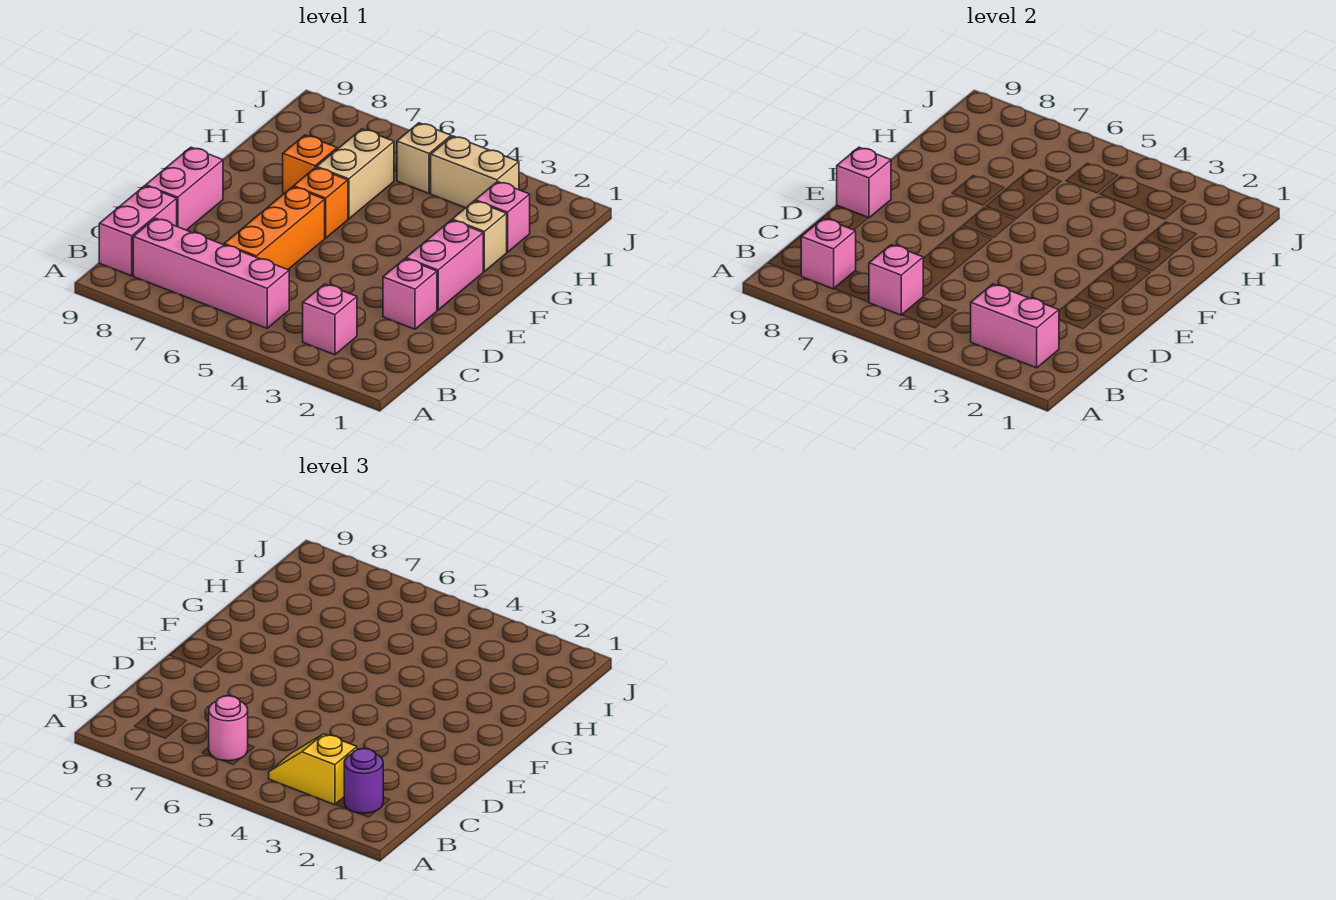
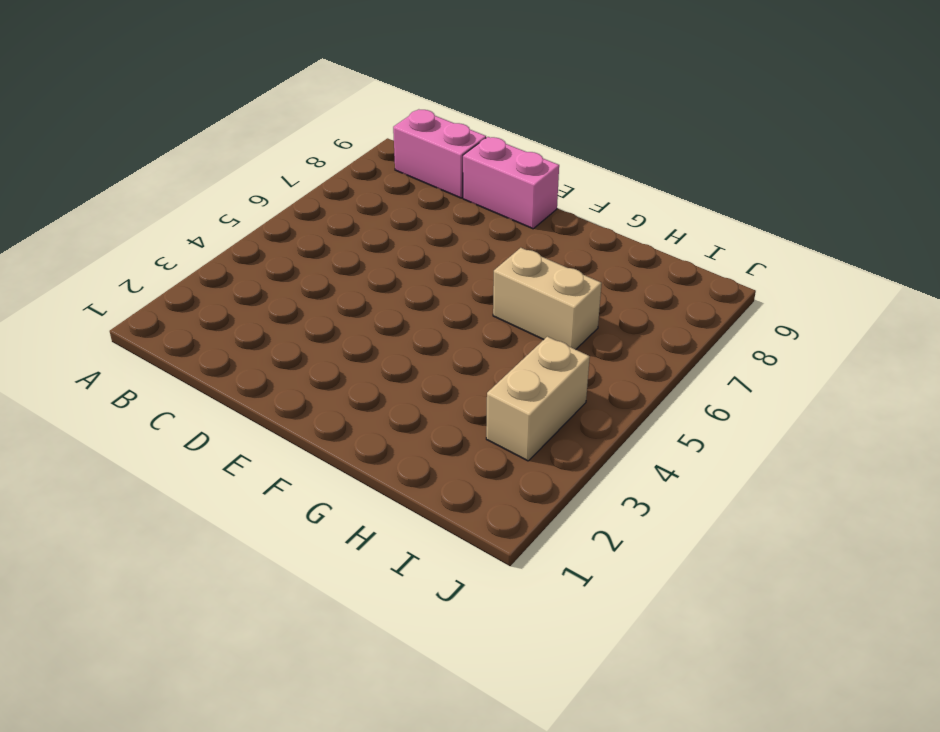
none -> pink 1x1 brick [303,284,357,355]
none -> pink 1x4 brick [133,218,289,328]
none -> orange 1x3 brick [224,187,325,269]

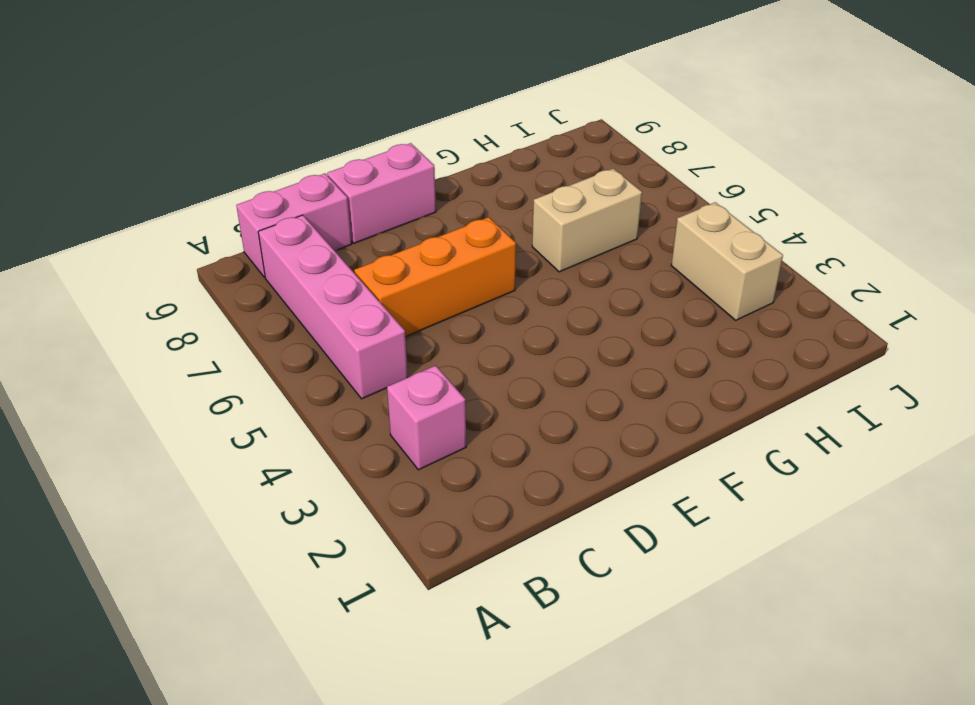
none -> pink 1x1 brick [383,259,437,329]
none -> pink 1x2 brick [406,220,483,310]
none -> orange 1x1 brick [294,167,348,238]

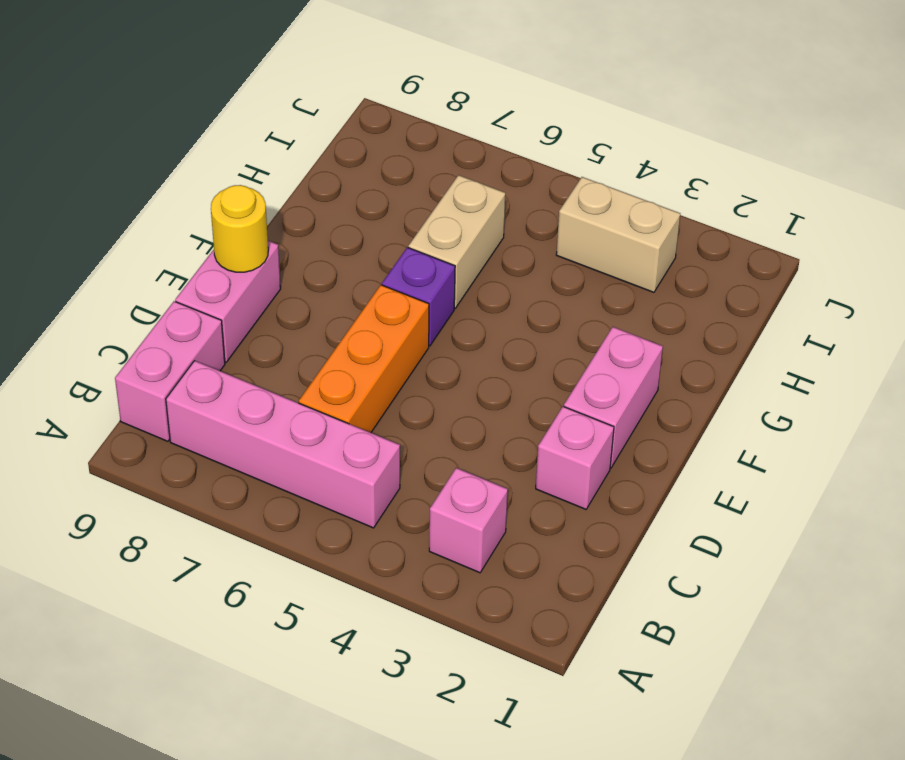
yellow 1x1 round brick [211,185,268,272] -> pink 1x1 brick [837,147,891,218]
purple 1x1 brick [382,247,455,346] -> orange 1x1 brick [294,167,348,238]
none -> tan 1x1 brick [452,201,507,271]
none -> orange 1x1 brick [283,135,337,194]
none -> pink 1x1 brick [475,182,530,252]

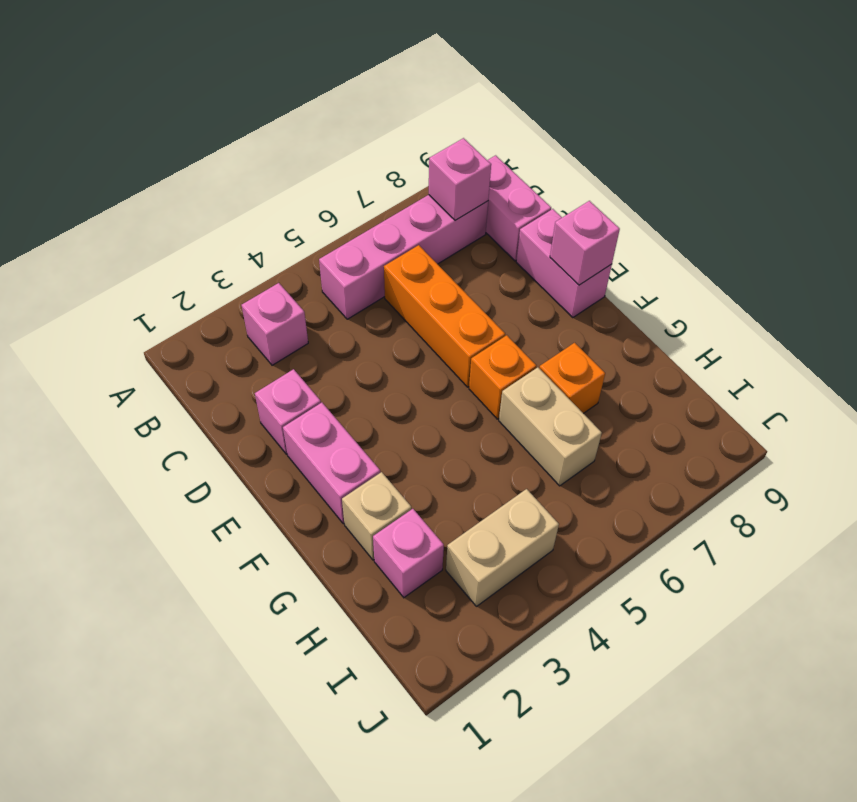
none -> tan 1x1 brick [397,123,451,193]
none -> pink 1x2 brick [971,284,1059,368]
none -> pink 1x1 brick [869,245,923,315]

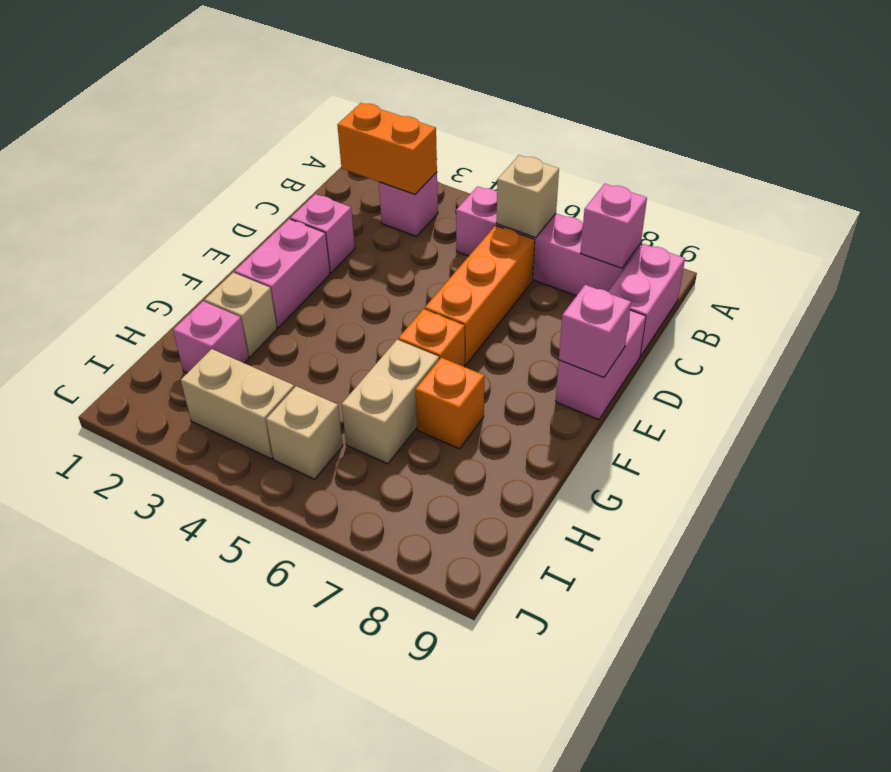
orange 1x2 brick [337,103,437,194] -> pink 1x2 brick [971,284,1059,368]
tan 1x1 brick [496,155,559,238] -> pink 1x1 brick [869,245,923,315]
none -> purple 1x1 round brick [344,748,383,813]
none -> yellow 1x2 slope [269,734,357,805]
none -> pink 1x1 round brick [209,696,248,761]

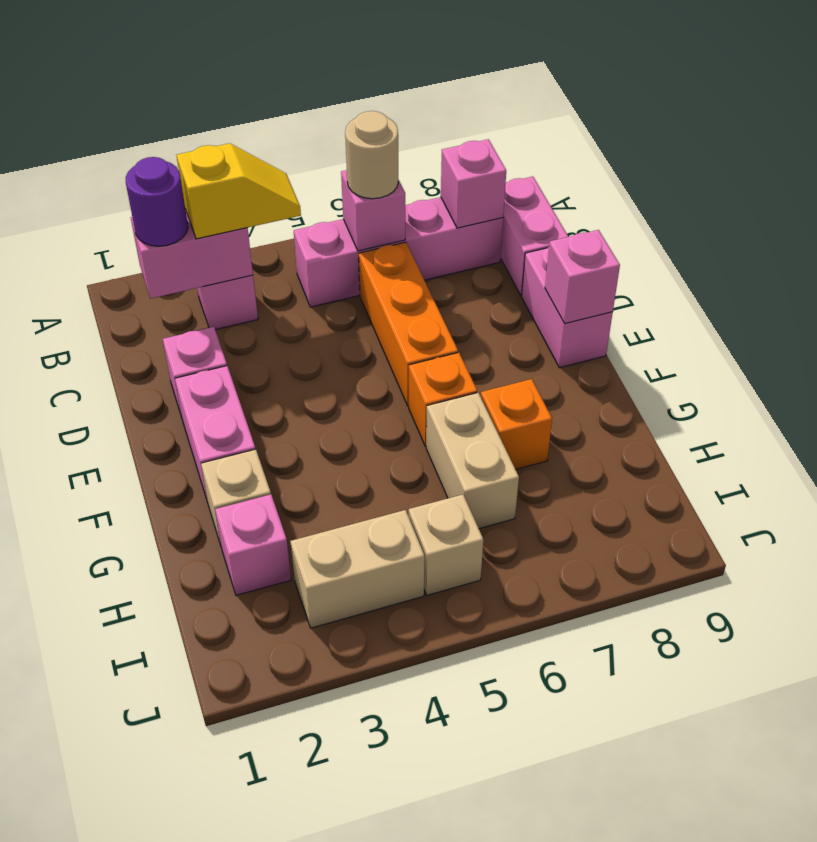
tan 1x1 round brick [345,111,398,199] -> pink 1x1 round brick [209,696,248,761]

